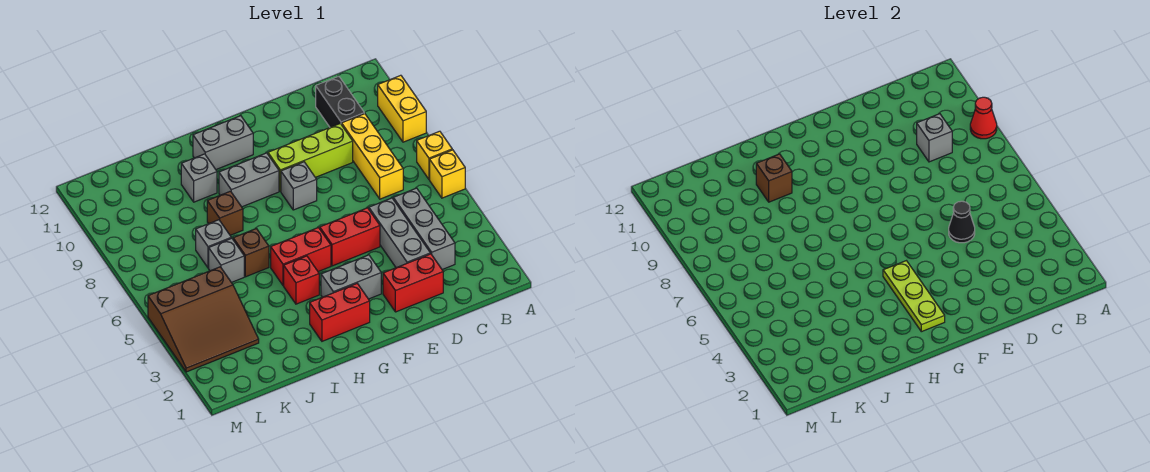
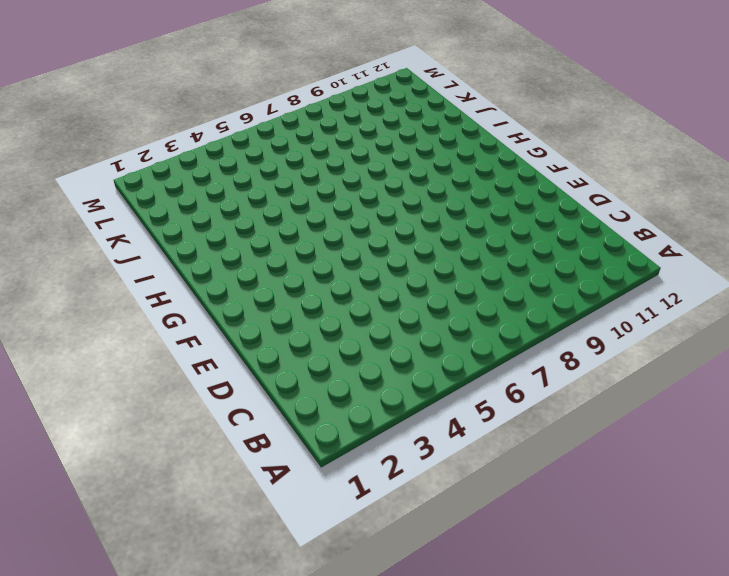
none -> yellow 1x1 brick [430,150,465,198]
none -> yellow 1x1 brick [417,131,452,179]
none -> yellow 1x2 brick [378,75,426,142]

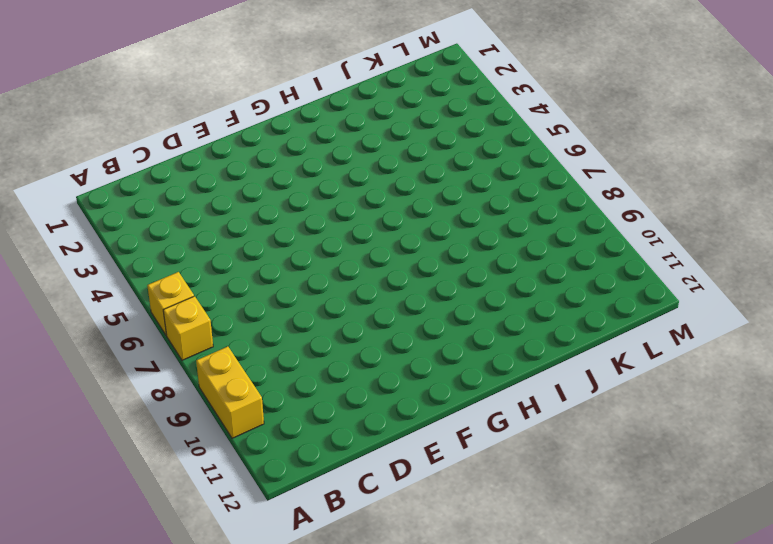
none -> grey 1x3 brick [393,188,455,270]
none -> yellow 1x3 brick [342,114,403,199]
none -> black 1x2 brick [316,76,364,127]

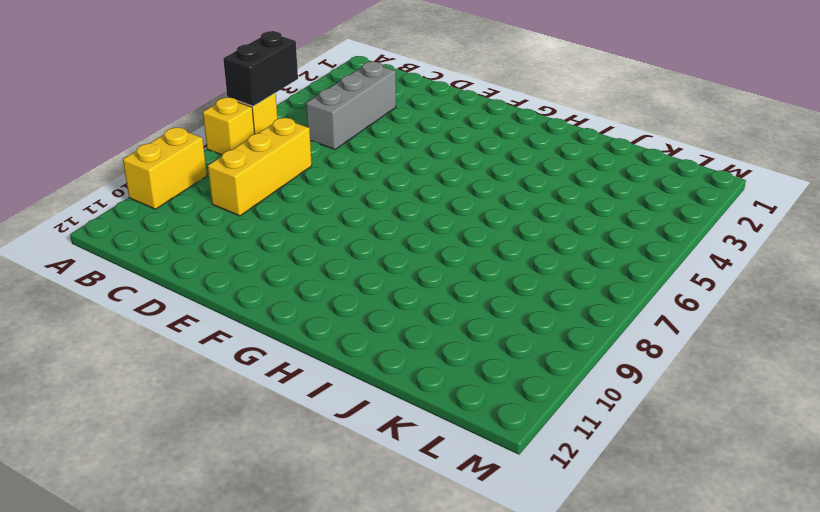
black 1x2 brick [223,31,298,106] -> black 1x2 brick moved to [316,76,364,127]
none -> red 1x2 brick [383,254,443,312]
none -> grey 1x3 brick [369,198,430,268]
none -> lime 1x3 brick [268,124,353,191]

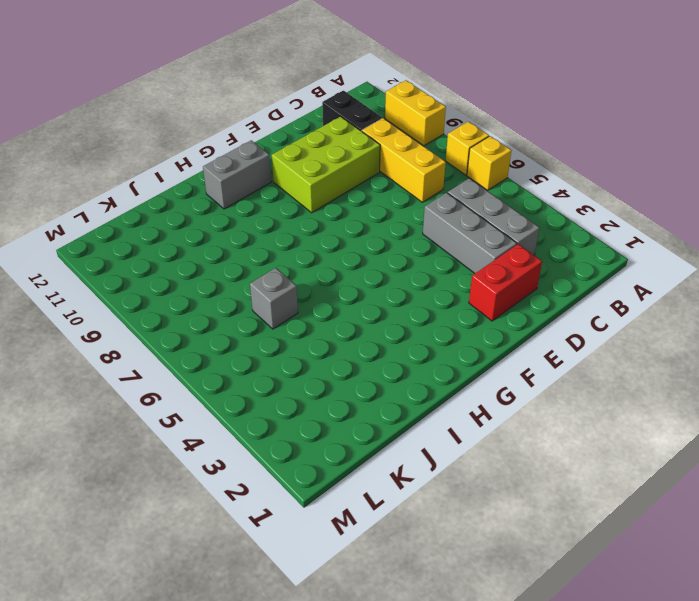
lime 2x3 brick [272,116,380,213] -> lime 1x3 brick [268,124,353,191]
none -> red 1x2 brick [320,208,380,266]
none -> grey 1x2 brick [321,255,381,299]
none -> grey 1x1 brick [281,162,317,210]

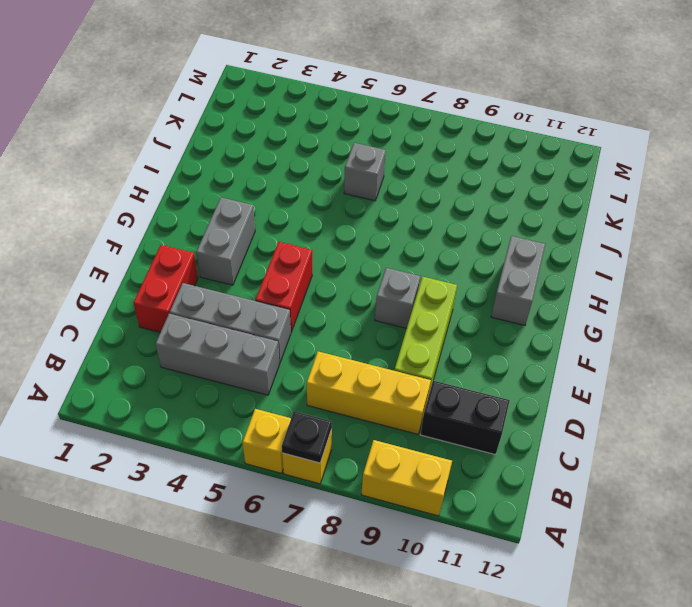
black 1x1 plate [282,411,332,463] -> none
none -> red 1x2 brick [310,284,370,341]
none -> red 1x2 brick [271,228,331,286]
none -> grey 1x2 brick [219,153,279,207]

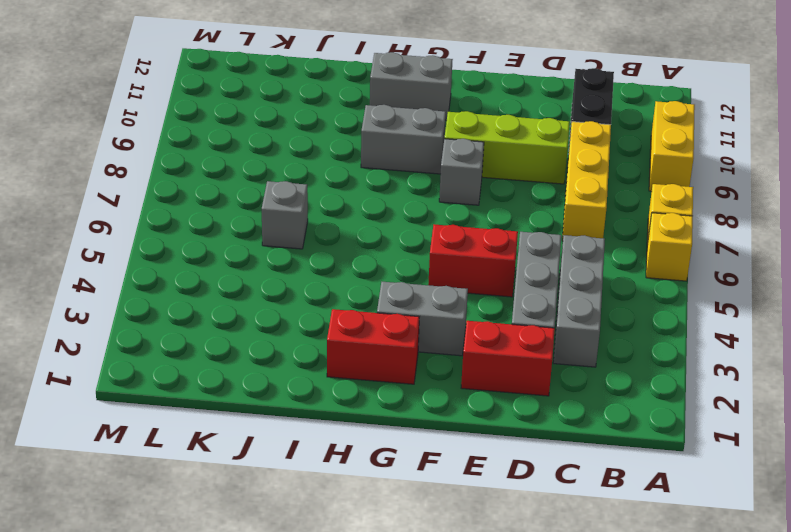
none -> red 1x2 brick [271,228,331,286]
none -> red 1x1 brick [284,256,319,304]
none -> brown 1x1 brick [233,229,269,277]

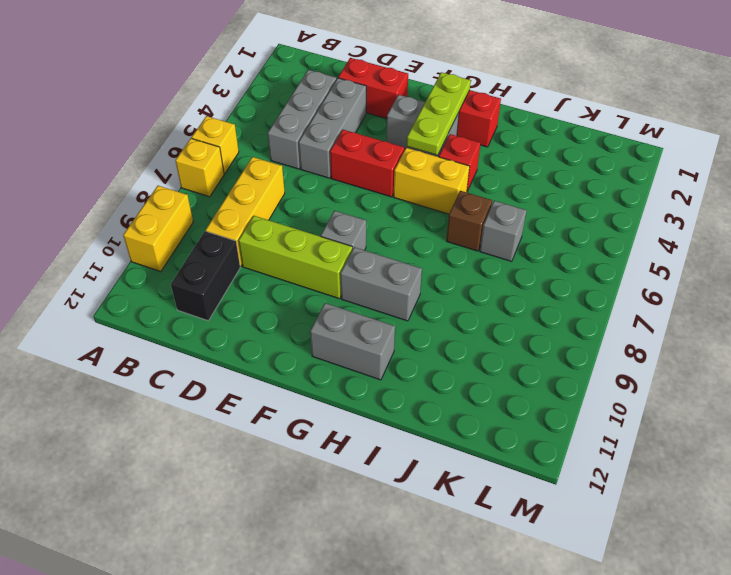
yellow 1x2 brick [394,148,470,214] -> red 1x2 brick [271,228,331,286]
none -> brown 1x1 brick [207,191,243,235]
none -> grey 1x1 brick [181,154,217,202]
none -> grey 1x1 brick [196,220,231,268]

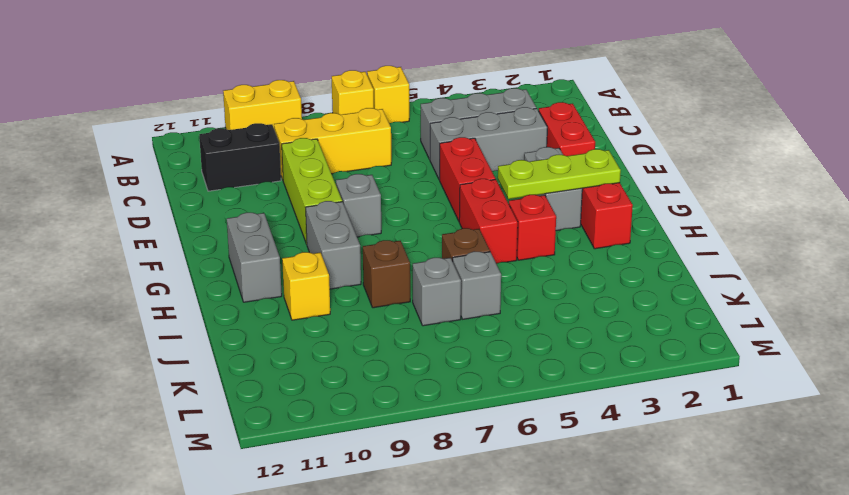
yellow 1x1 brick [282,252,330,320] -> grey 1x1 brick [181,154,217,202]
none -> brown 3x3 slope [148,267,259,372]
none -> red 1x1 cone [970,97,997,139]
none -> grey 1x1 brick [917,114,952,162]

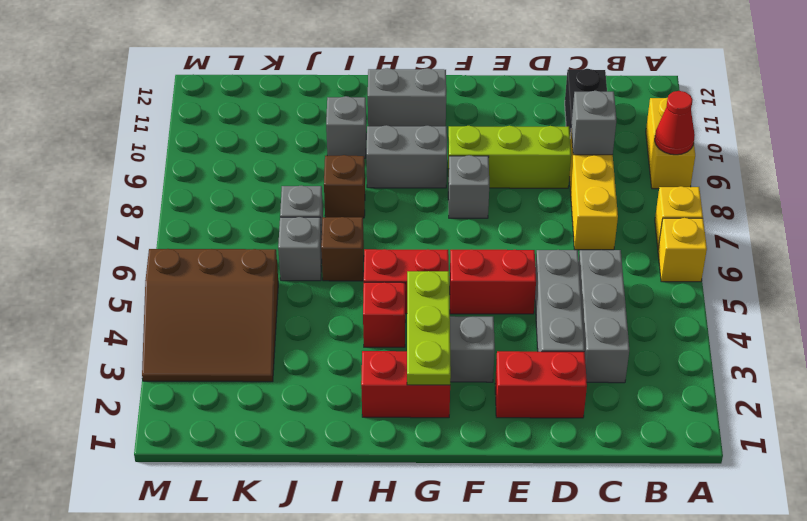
none -> black 1x1 cone [949,201,975,243]
none -> brown 1x1 brick [756,154,792,202]

